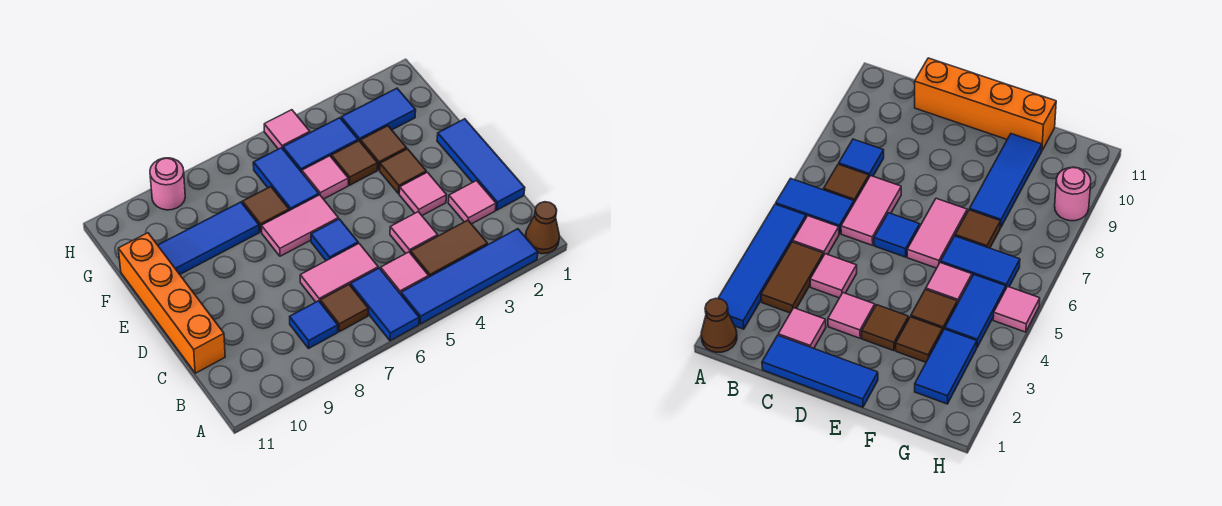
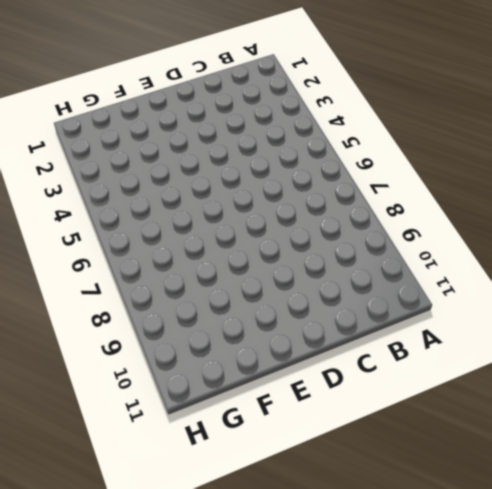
none -> brown 1x1 cone [525,202,560,254]
none -> blue 1x4 tile [401,229,538,324]
none -> blue 1x2 tile [351,268,419,341]

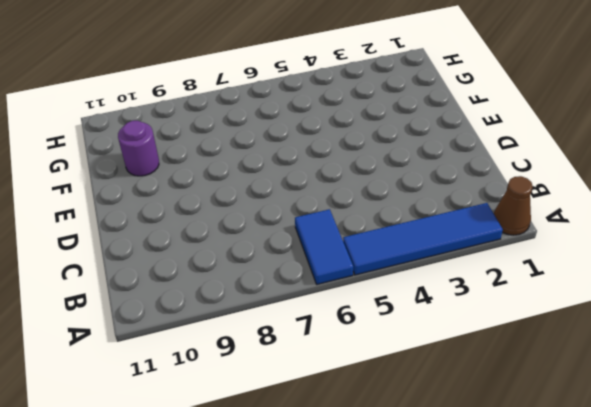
purple 1x1 round brick [118,121,159,176] -> blue 1x3 tile [158,202,259,274]
none -> brown 1x2 tile [410,220,488,277]
none -> pink 1x1 tile [381,252,429,294]
none -> brown 1x1 tile [320,285,368,332]

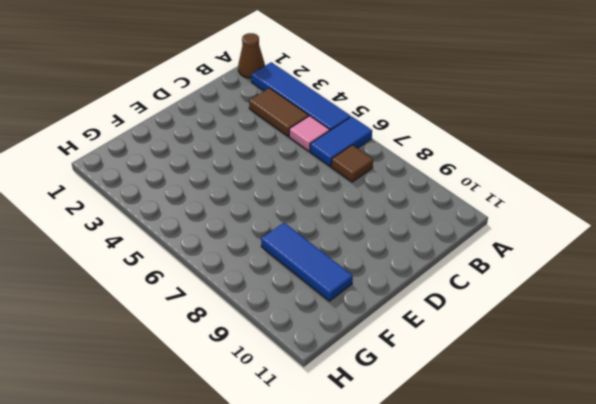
none -> blue 1x1 tile [290,301,338,348]
none -> blue 1x3 tile [437,119,525,210]
none -> pink 1x1 tile [448,181,496,224]

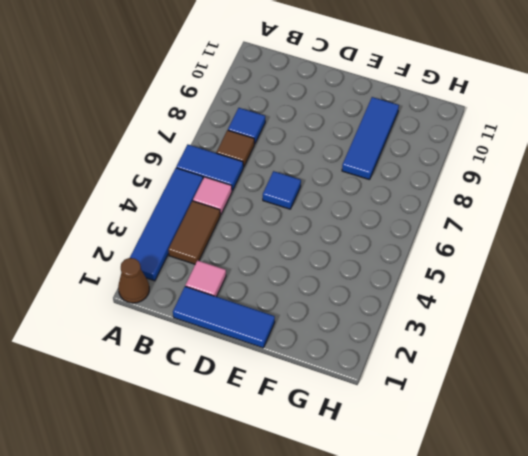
none -> pink 1x1 tile [390,212,438,253]
none -> pink 1x2 tile [300,244,378,302]
none -> orange 1x4 brick [118,233,225,373]

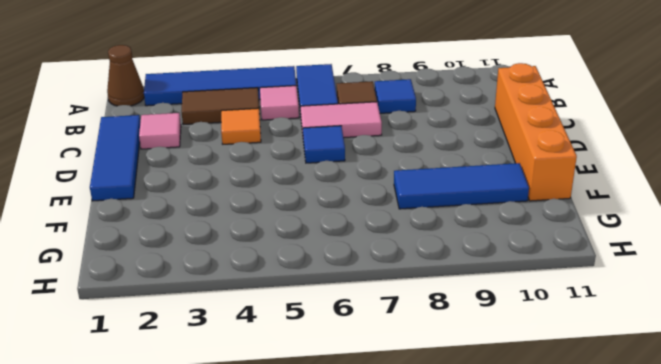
orange 1x1 tile [221,108,261,144] -> pink 1x1 tile [390,212,438,253]
none -> pink 1x1 tile [399,172,447,215]
none -> brown 1x1 tile [380,149,426,194]
none -> pink 1x2 tile [261,195,338,256]

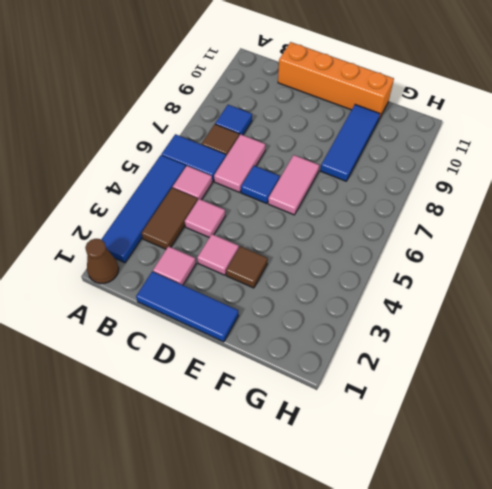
none -> brown 1x1 tile [360,126,407,170]
none -> brown 1x1 tile [331,141,378,185]
none -> pink 1x1 tile [302,156,348,199]

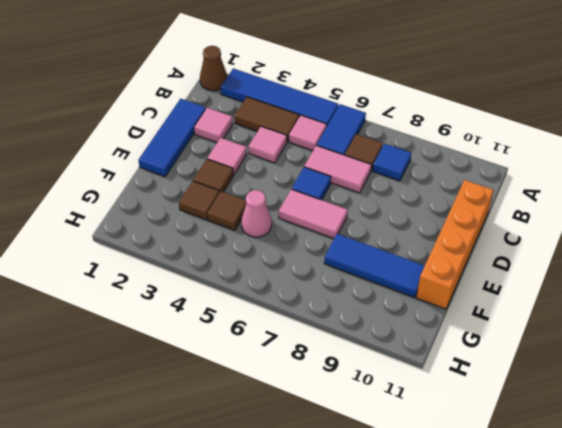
pink 1x1 cone [241,190,272,237] -> pink 1x1 tile [302,156,348,199]
none -> blue 1x2 tile [253,148,319,211]
none -> brown 1x1 tile [242,187,289,232]
none -> blue 1x2 tile [341,88,416,141]

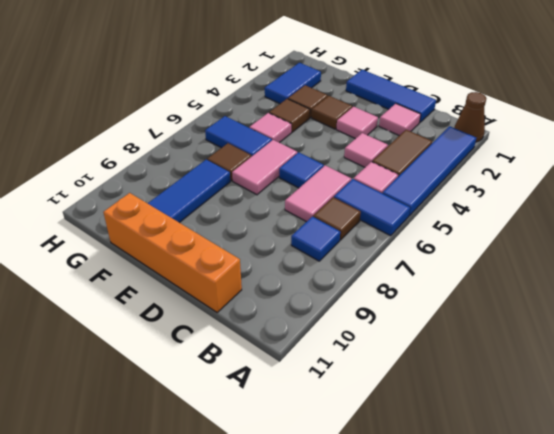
none -> blue 1x2 tile [283,118,358,172]
none -> pink 1x1 tile [264,110,310,149]
none -> pink 1x1 round brick [150,158,185,210]

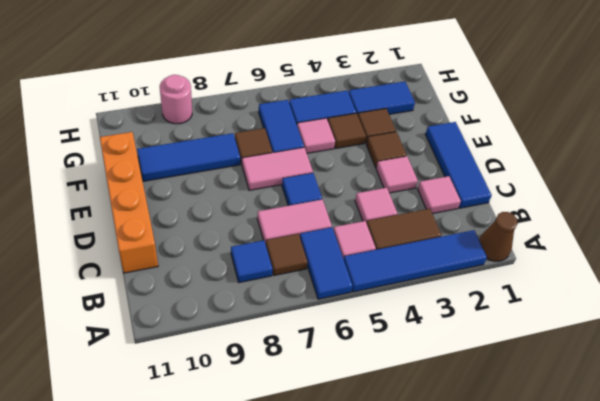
none -> pink 1x1 tile [264,110,310,149]

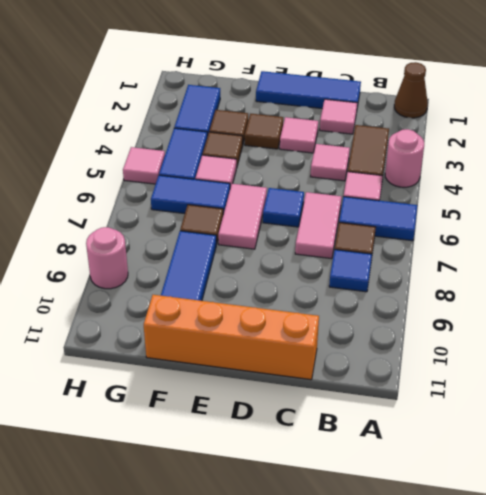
pink 1x1 round brick [385,129,424,187] -> blue 1x4 tile [401,229,538,324]

